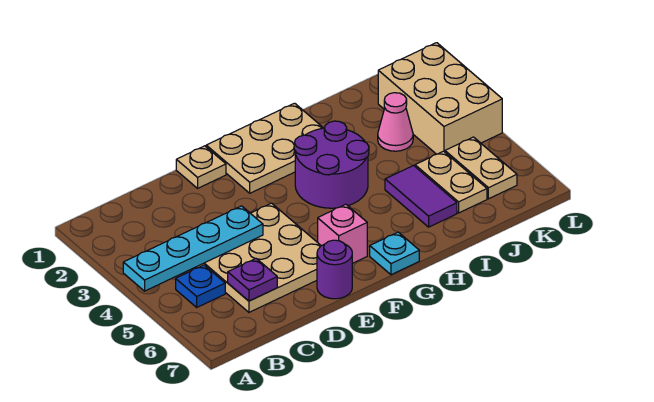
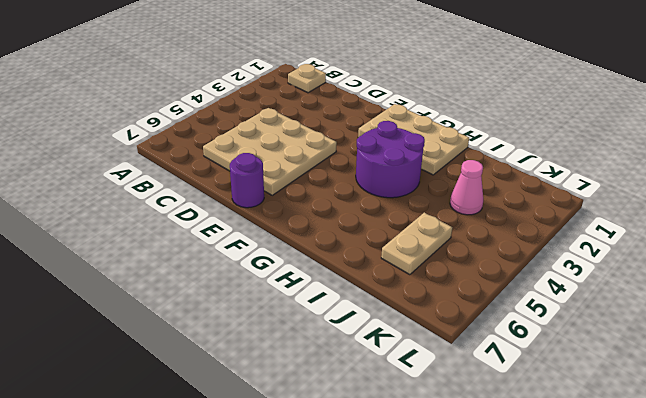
tan 1x1 plate [288,64,326,93] -> tan 1x1 plate moved to [176,146,226,188]
none -> blue 1x1 plate [176,265,225,307]
none -> pink 1x1 brick [318,204,367,263]
none -> cyan 1x1 plate [370,232,419,275]

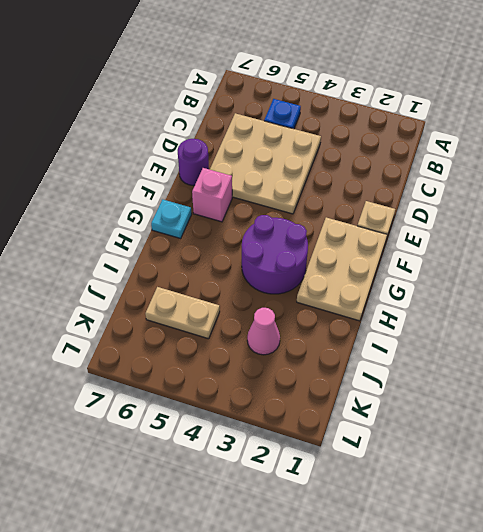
none -> purple 1x2 tile [385,166,457,227]
none -> tan 2x3 brick [378,43,502,154]
none -> tan 1x2 plate [445,137,517,199]

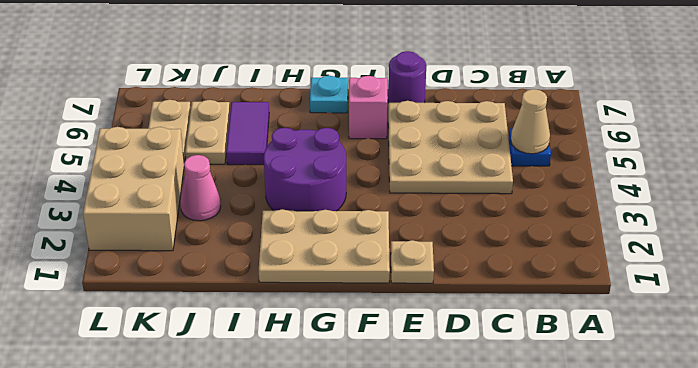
tan 1x1 cone [511,89,550,154] -> none
none -> cyan 1x4 plate [123,206,263,291]
none -> purple 1x1 plate [228,259,277,301]

